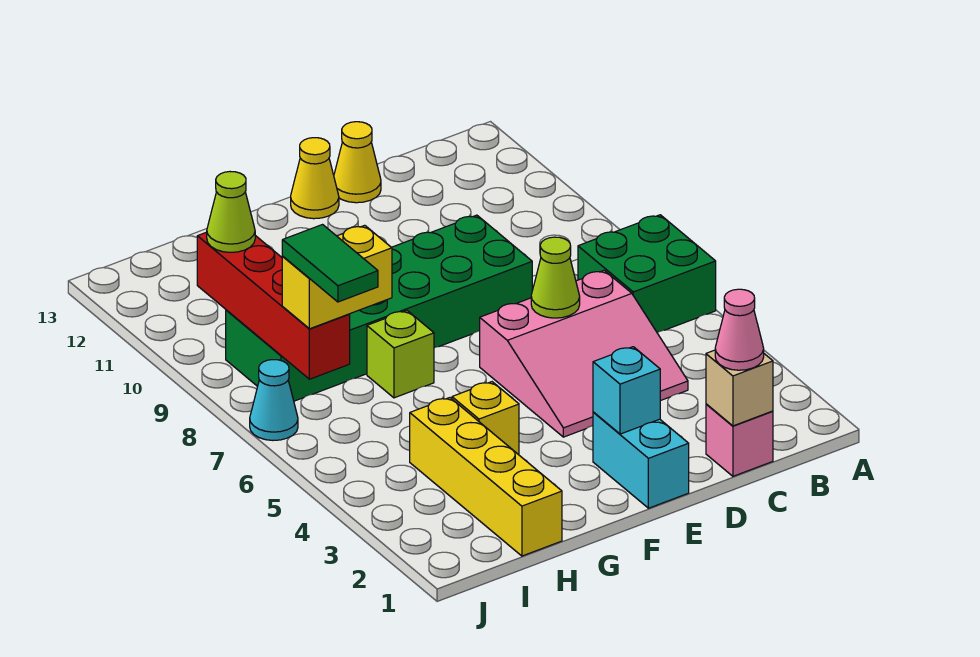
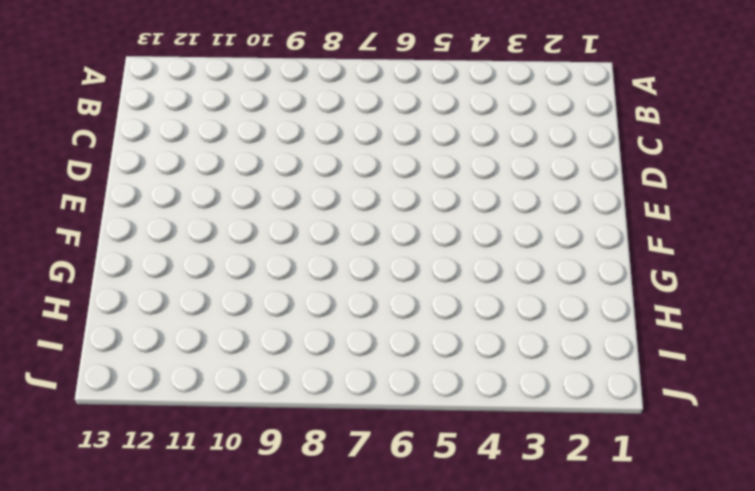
none -> green 2x2 brick [578,215,716,332]
none -> pink 1x1 brick [706,404,773,476]
none -> pink 3x3 slope [480,270,688,437]

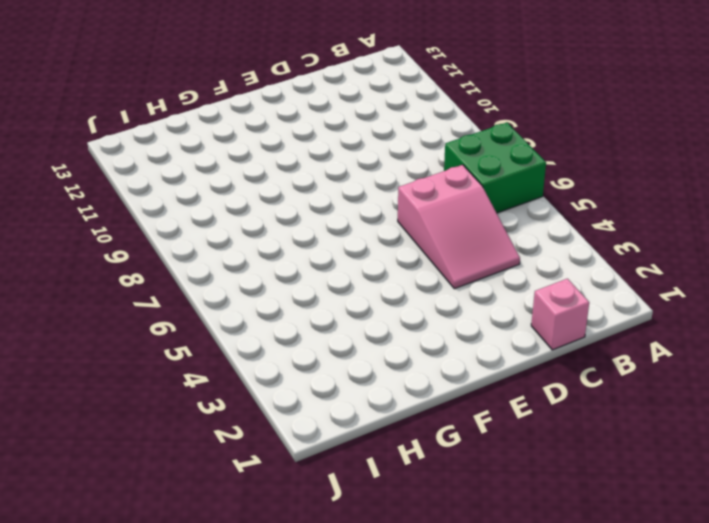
pink 2x3 slope [398,165,520,289] -> pink 3x3 slope [480,270,688,437]
none -> green 2x6 brick [226,215,532,401]
none -> yellow 1x1 cone [334,122,381,203]
none -> cyan 1x2 brick [593,412,689,508]

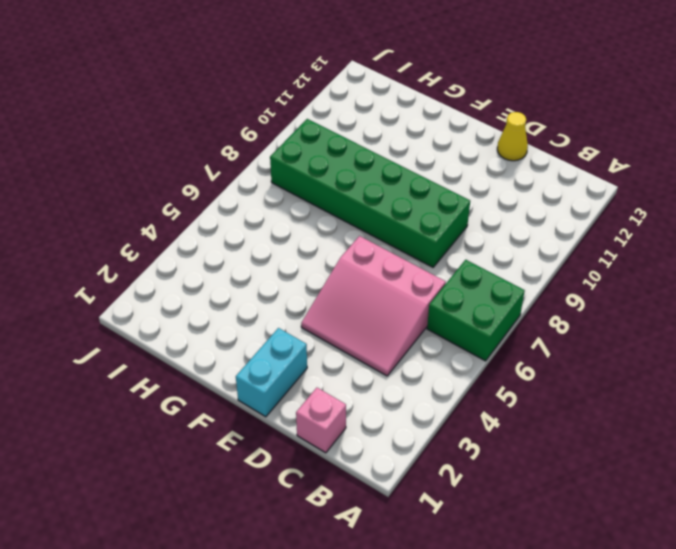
none -> yellow 1x1 cone [291,138,339,219]
none -> yellow 1x1 brick [452,382,519,454]
none -> lime 1x1 brick [367,311,434,398]

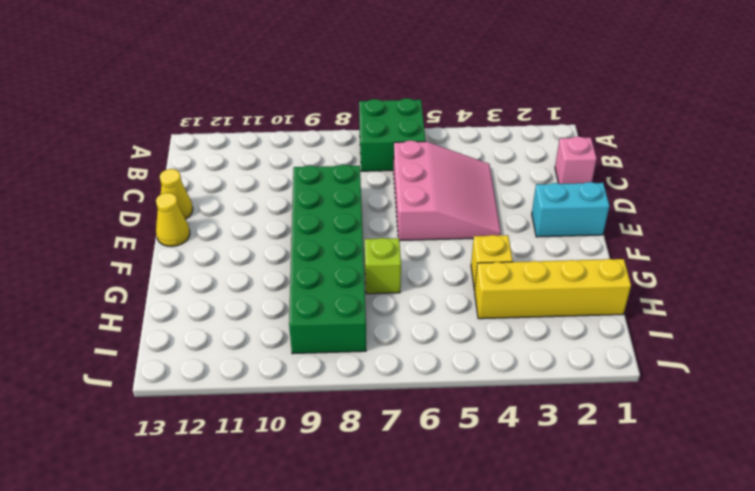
none -> cyan 1x1 cone [250,360,298,440]
none -> tan 1x1 brick [706,350,773,426]
none -> lime 1x1 cone [531,237,580,318]

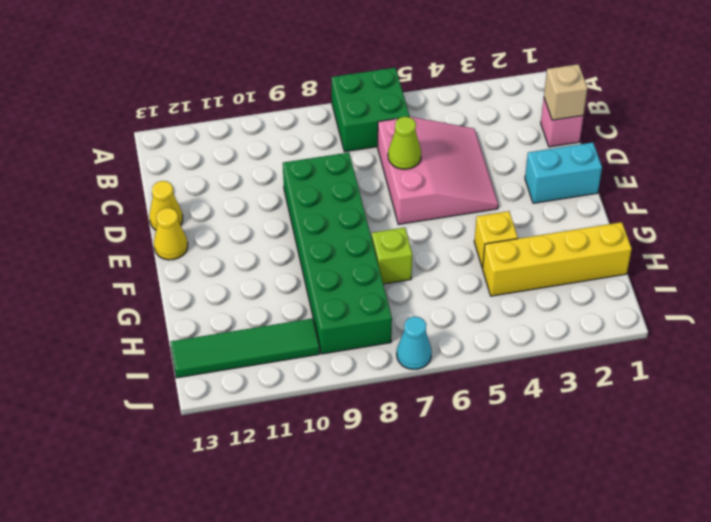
green 1x4 tile [170,318,320,378] -> none
none -> cyan 1x1 brick [593,347,660,434]
none -> red 1x4 brick [197,232,350,379]
none -> pink 1x1 cone [715,289,764,370]

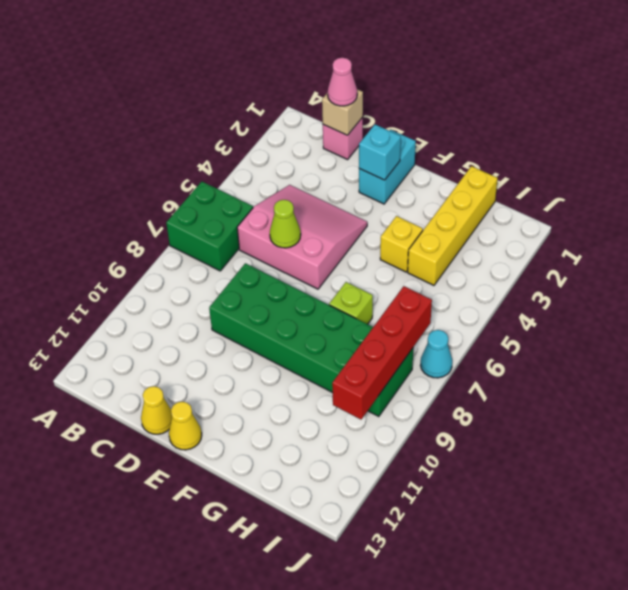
none -> yellow 1x2 brick [282,225,392,329]
none -> lime 1x1 cone [207,172,255,252]
none -> green 1x2 tile [282,225,378,302]

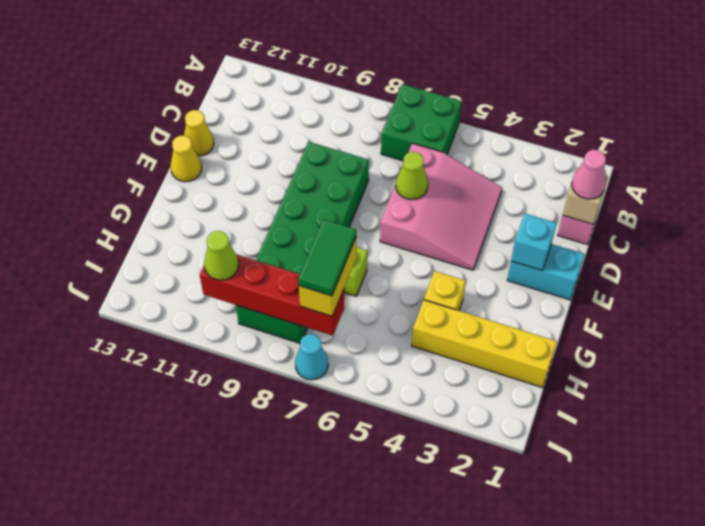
green 1x2 tile [298,219,356,296] -> green 1x2 tile turned to [282,225,378,302]

